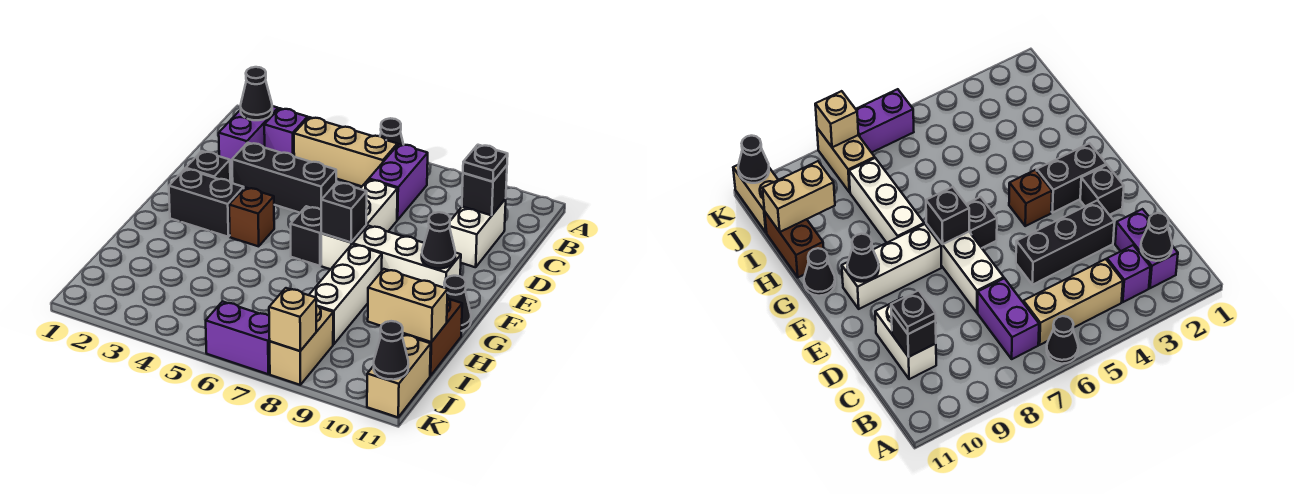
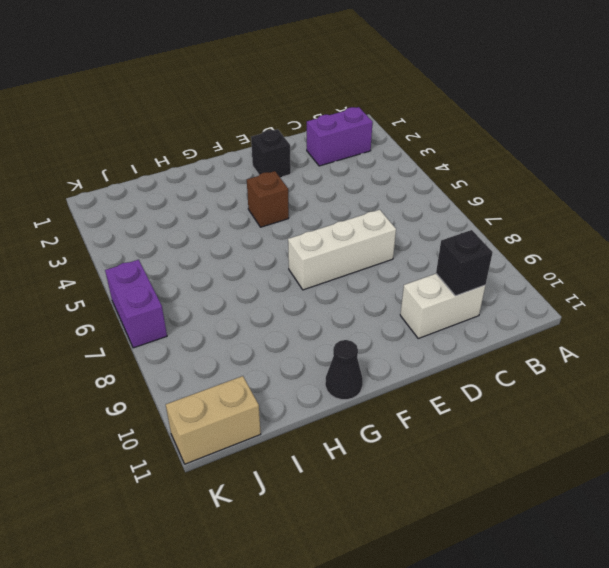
none -> black 1x1 cone [380,118,403,145]
none -> purple 1x1 brick [264,108,308,157]
none -> tan 1x3 brick [294,117,397,186]

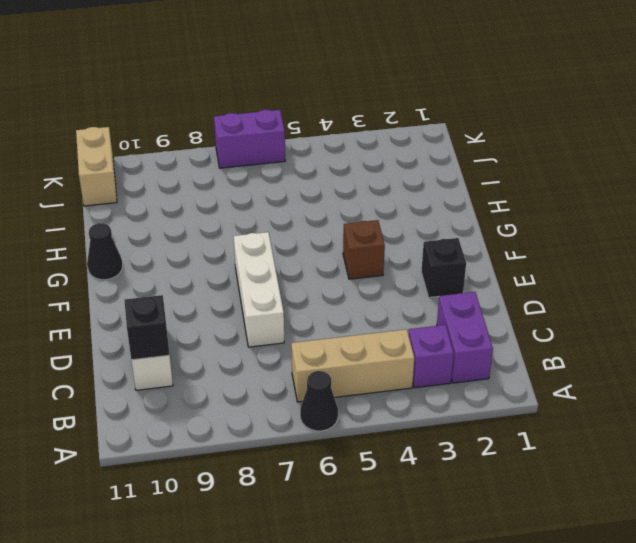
none -> purple 1x2 brick [369,144,428,220]
none -> black 1x3 brick [232,143,336,213]
none -> black 1x2 brick [169,169,244,237]

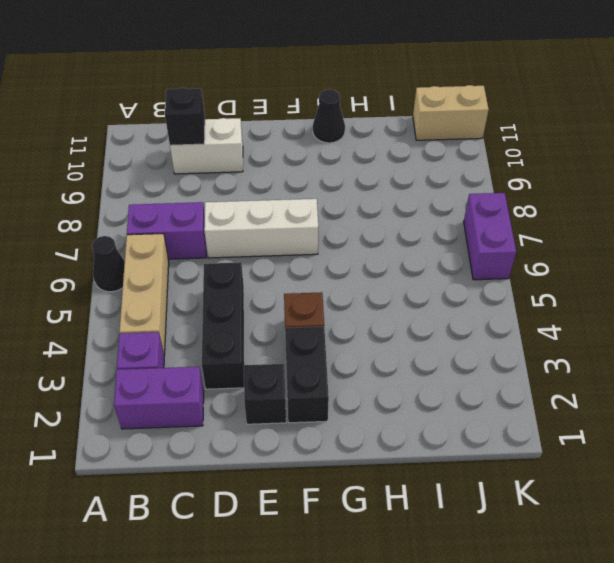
none -> black 1x1 brick [290,206,322,266]
none -> white 1x3 brick [353,226,461,288]
none -> white 1x3 brick [309,244,382,344]

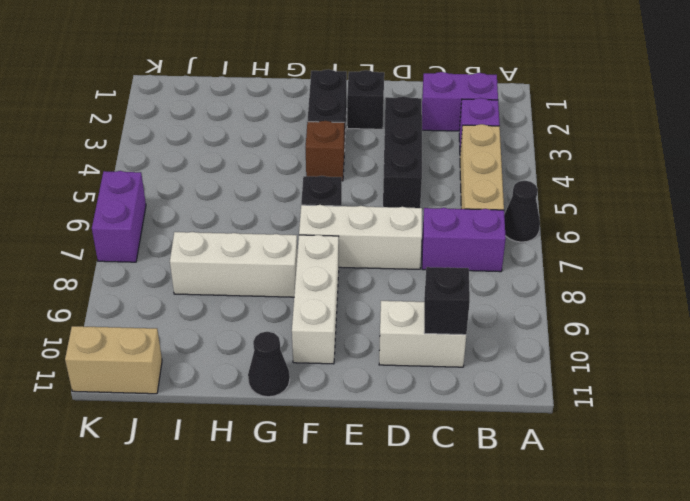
none -> brown 1x2 brick [403,298,462,376]
none -> tan 1x2 brick [270,305,333,385]
none -> black 1x1 cone [241,67,272,120]

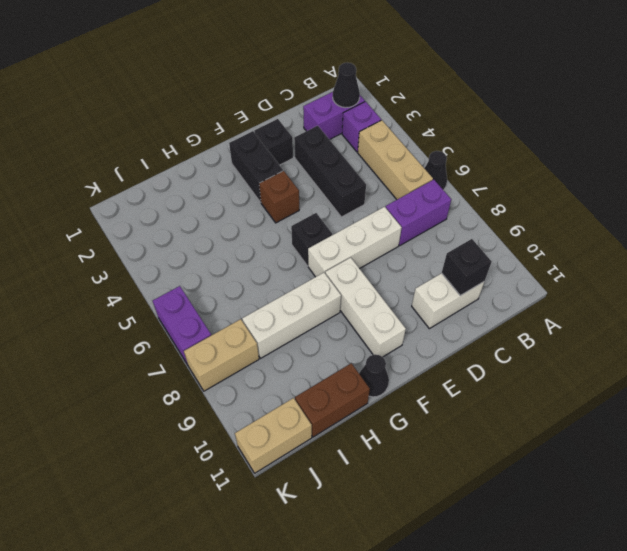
none -> black 1x1 brick [321,182,367,242]
none -> black 1x1 cone [422,212,455,269]
none -> tan 1x2 brick [368,269,448,342]

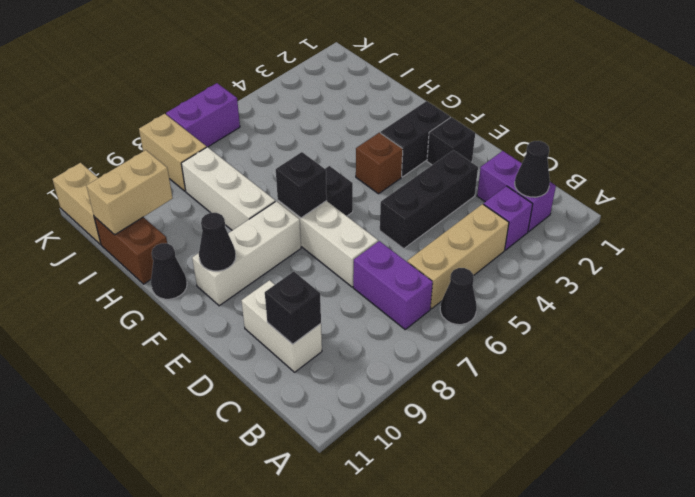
none -> tan 1x1 brick [269,288,316,351]
none -> black 1x1 cone [374,321,408,380]
none -> black 1x1 plate [463,145,508,182]

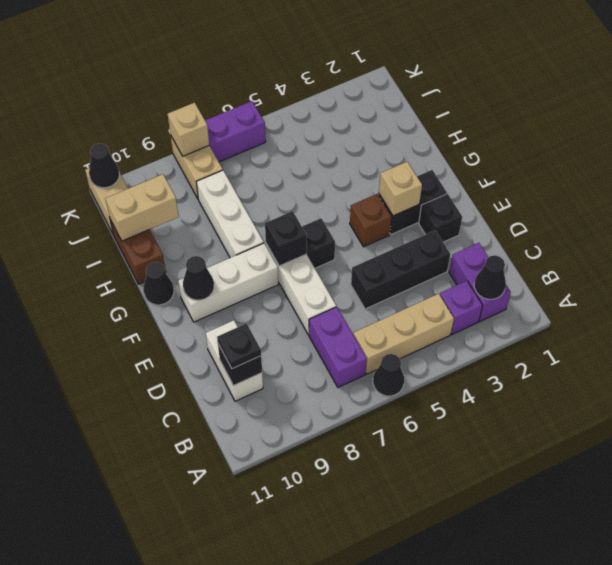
tan 1x1 brick [379,162,422,216] -> none

